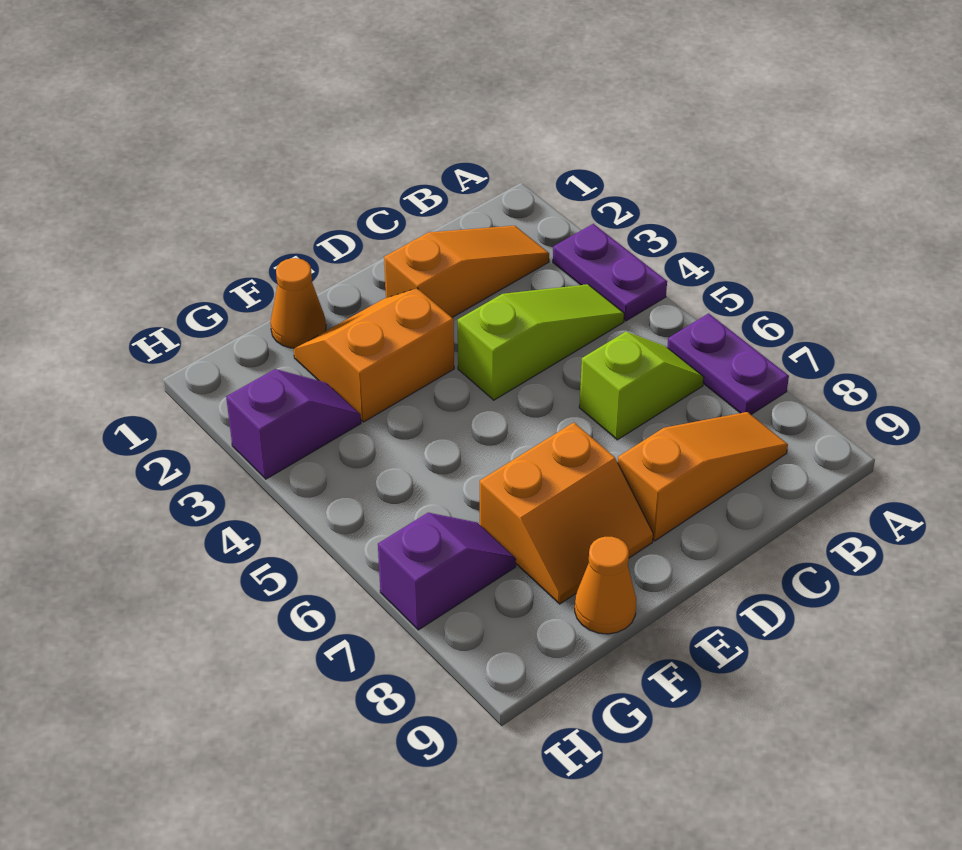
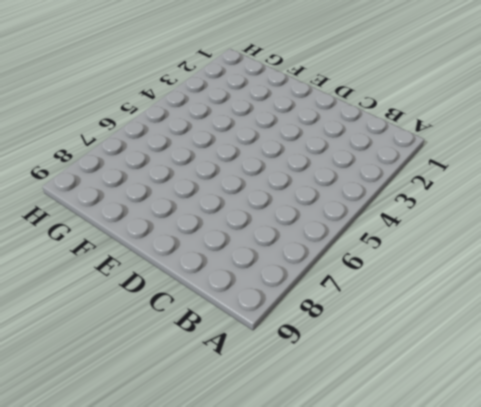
none -> purple 1x2 plate [553,224,667,321]
none -> purple 1x2 plate [667,313,789,415]
none -> orange 1x3 slope [384,226,549,317]

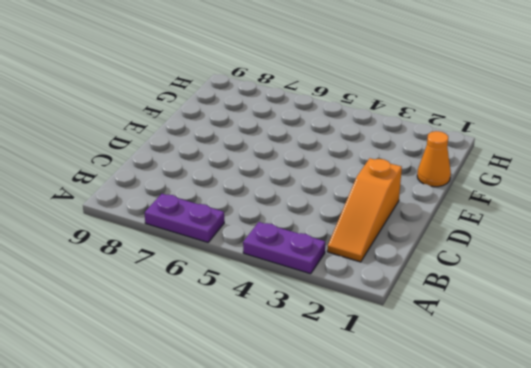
none -> lime 1x3 slope [458,284,624,400]
none -> lime 1x2 slope [579,332,704,440]
none -> orange 1x3 slope [618,412,788,541]

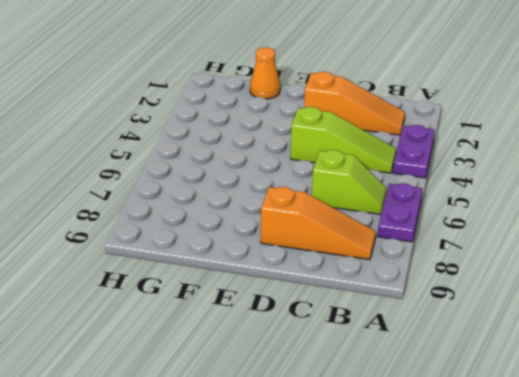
none -> orange 2x2 slope [294,288,454,422]
none -> orange 2x2 slope [480,422,653,604]
none -> orange 1x1 cone [575,537,636,634]

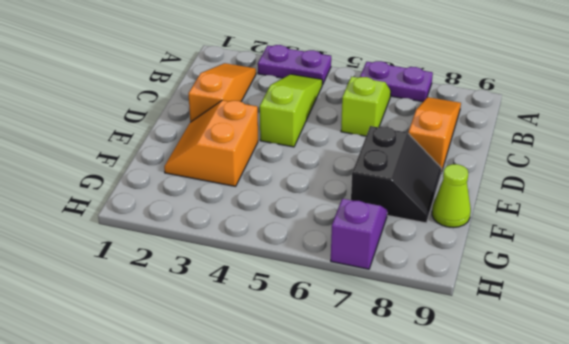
black 2x2 slope [351,126,442,223] -> orange 2x2 slope [480,422,653,604]
lime 1x1 cone [432,164,471,228] -> orange 1x1 cone [575,537,636,634]
none -> orange 1x1 cone [270,258,326,348]
none -> purple 1x2 slope [226,369,361,479]

